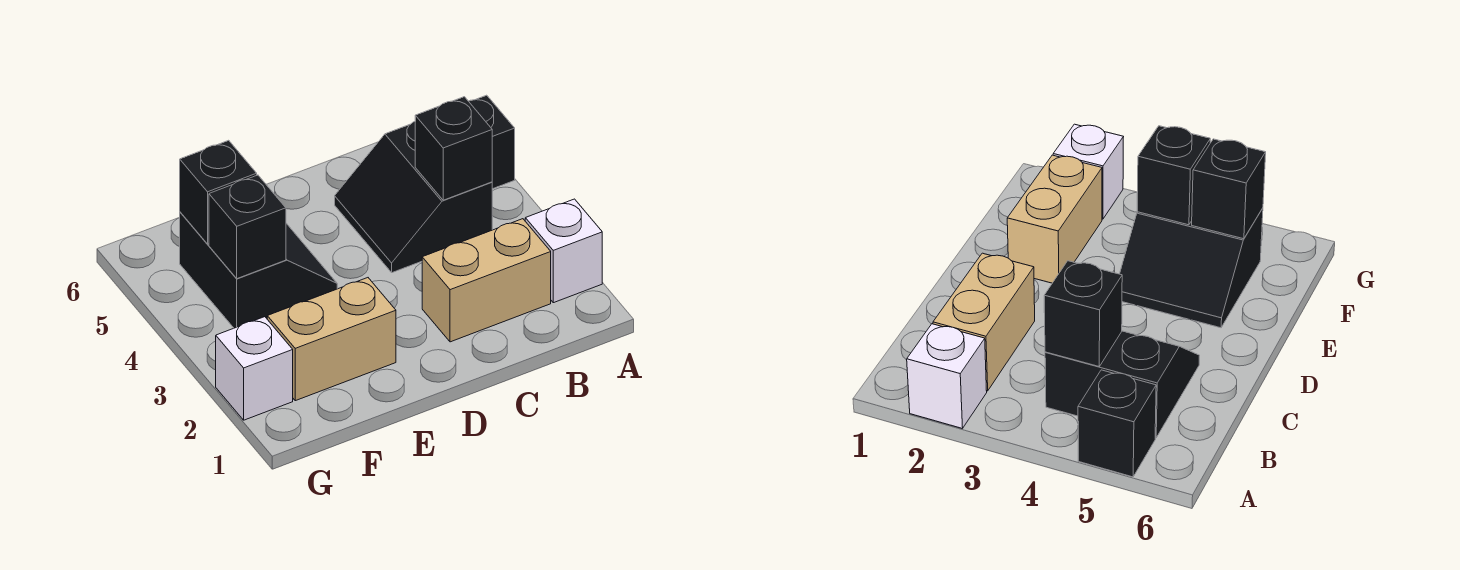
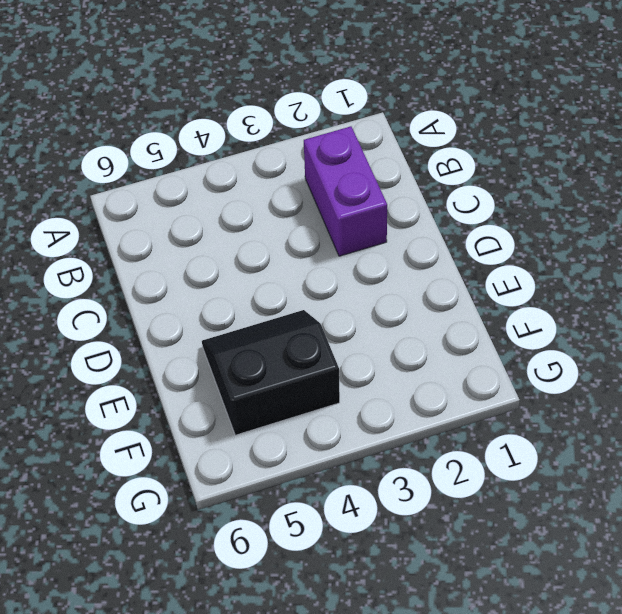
purple 1x2 brick [304,126,387,256] -> tan 1x2 brick [422,219,551,342]
none -> white 1x1 brick [525,199,602,303]
none -> black 1x1 brick [469,95,515,189]

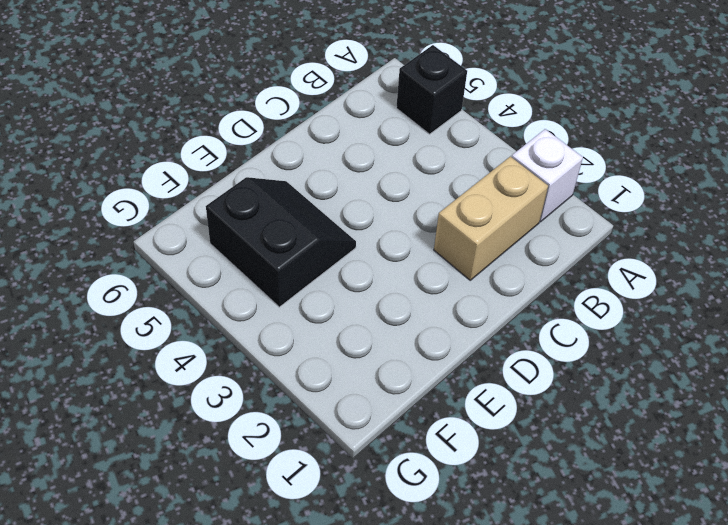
none -> black 2x2 slope [335,122,492,273]
none -> tan 1x2 brick [267,278,396,401]

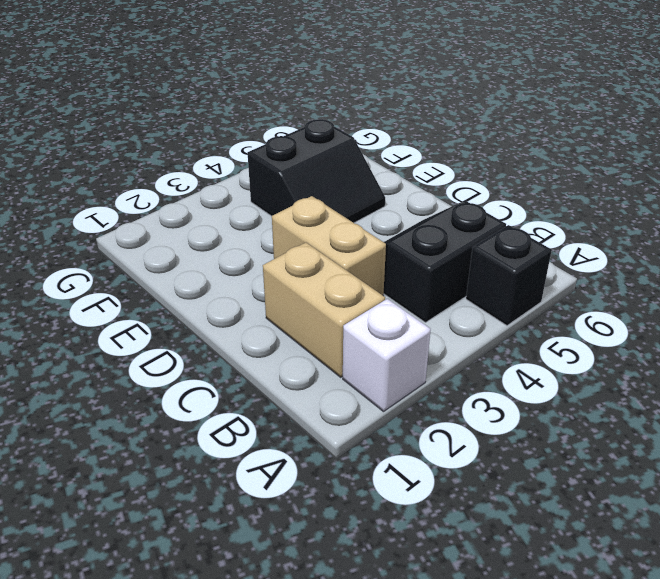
tan 1x2 brick [272,196,386,295] -> tan 1x2 brick moved to [267,278,396,401]
none -> white 1x1 brick [216,317,293,420]
none -> black 1x1 brick [415,97,492,200]

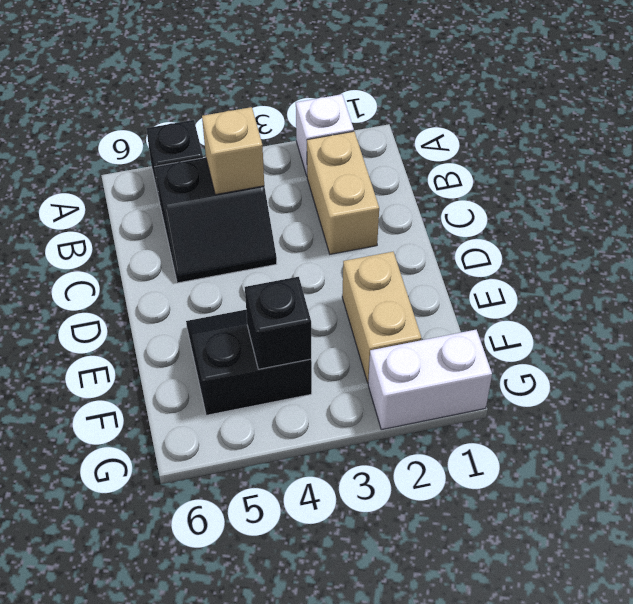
tan 1x1 brick [202,107,264,195] -> black 1x1 brick [415,97,492,200]
white 1x2 brick [368,330,492,430] -> white 1x1 brick [216,317,293,420]
none -> black 1x1 brick [180,140,257,244]

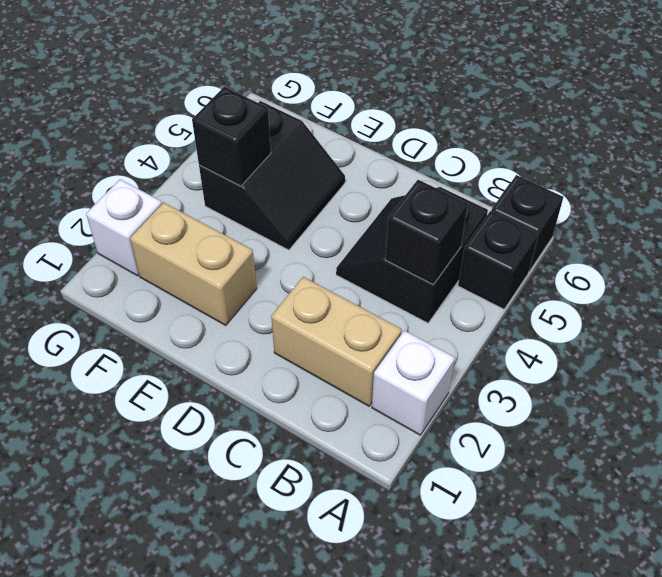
black 1x1 brick [491,175,563,271] -> black 1x1 brick moved to [180,140,257,244]

